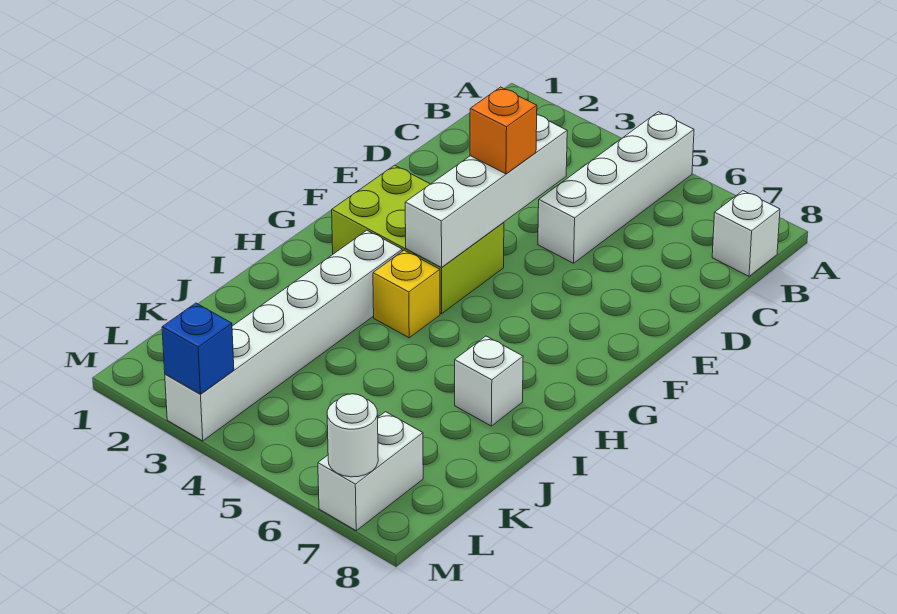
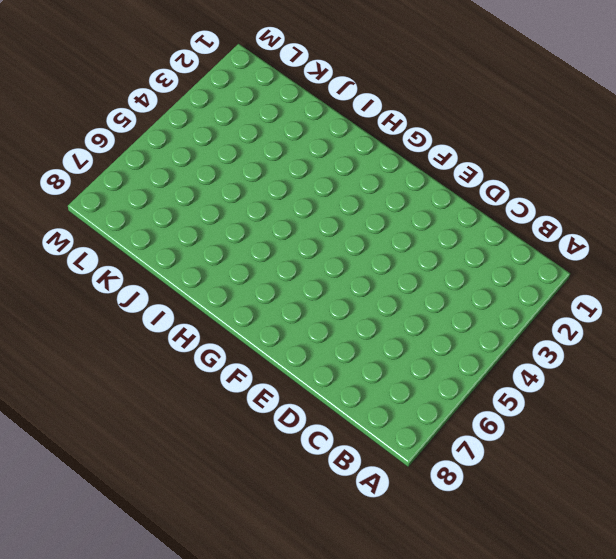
none -> white 1x4 brick [538,112,694,263]
none -> white 1x1 brick [712,191,780,276]

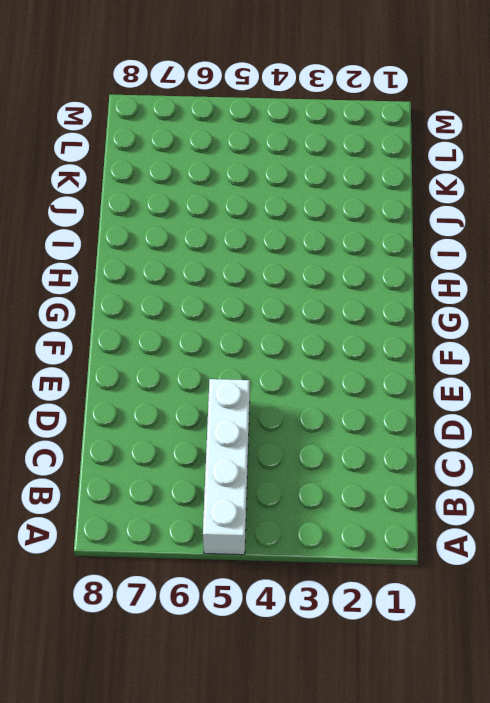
none -> white 1x1 brick [712,191,780,276]
none -> lime 2x3 brick [332,165,504,314]

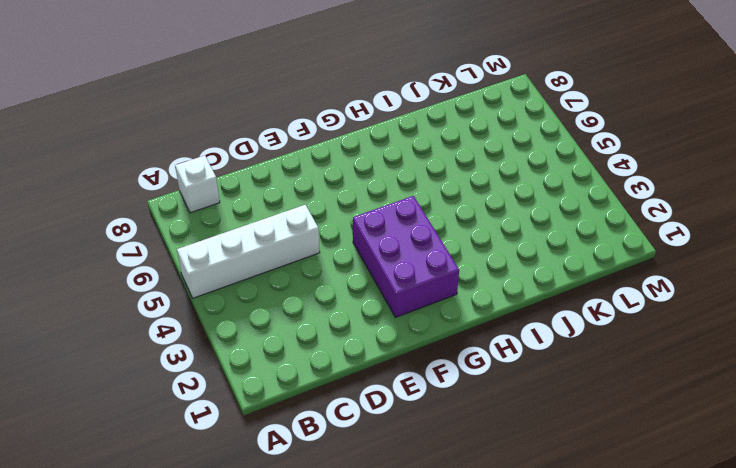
purple 2x3 brick [353,196,459,317] -> lime 2x3 brick [332,165,504,314]
none -> white 1x6 brick [165,230,402,441]
none -> yellow 1x1 brick [373,250,440,338]

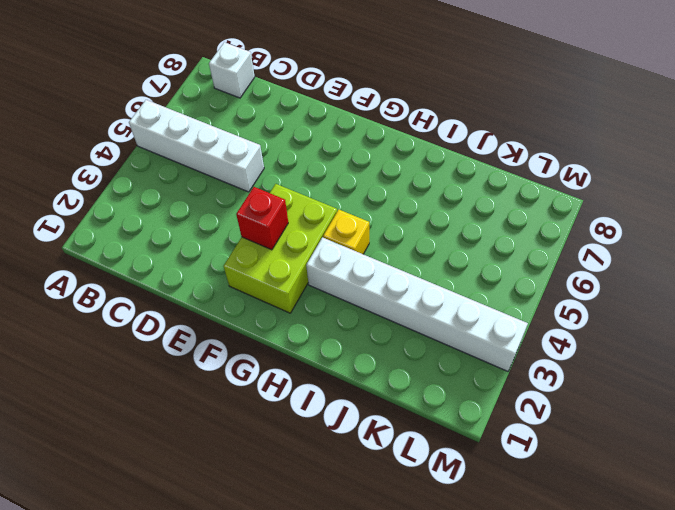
red 1x1 brick [236,187,288,250] -> none
none -> white 1x1 brick [455,336,523,426]
none -> white 1x2 brick [318,412,423,531]

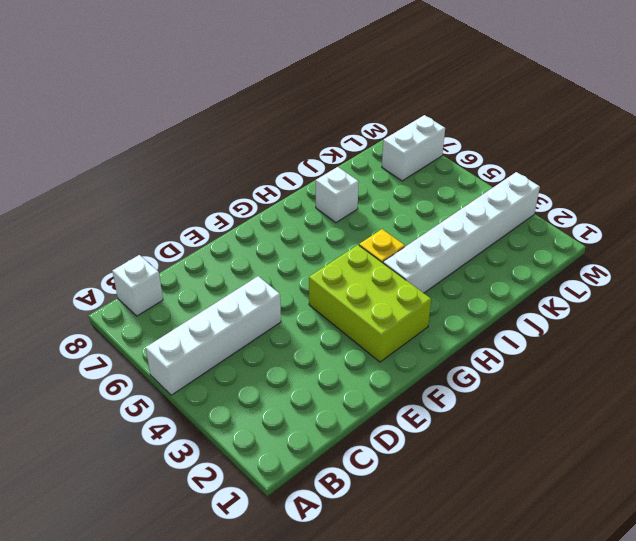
none -> white 1x4 brick [405,115,567,268]
none -> blue 1x1 brick [162,303,234,394]

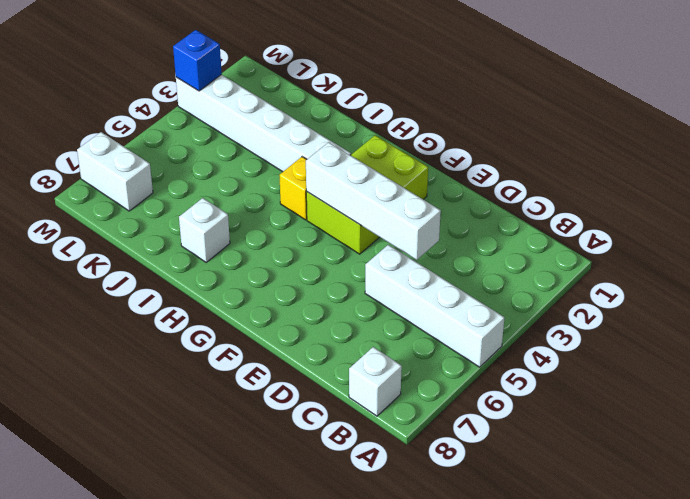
none -> white 1x1 round brick [327,394,378,477]
none -> orange 1x1 brick [470,87,537,174]

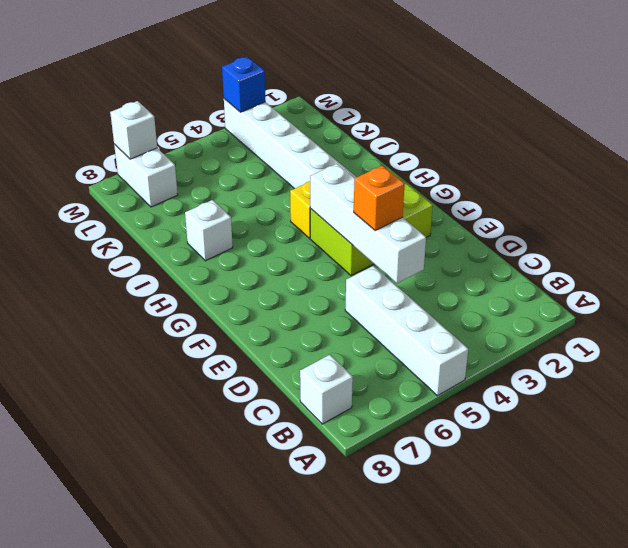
white 1x1 brick [110,101,157,159] -> white 1x1 round brick [327,394,378,477]

